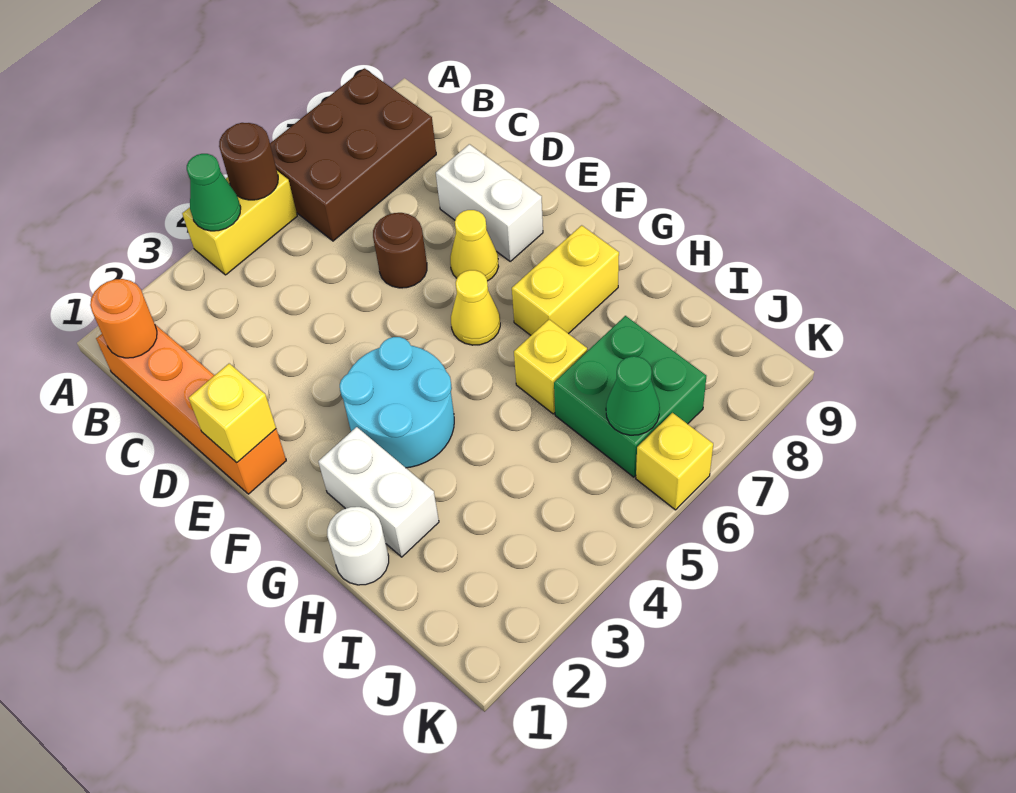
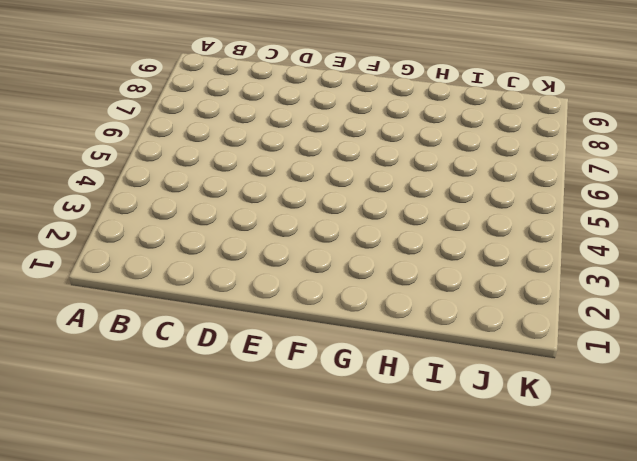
none -> yellow 1x2 brick [182,171,297,275]
none -> brown 2x3 brick [270,68,436,241]
none -> orange 1x4 brick [96,325,286,494]

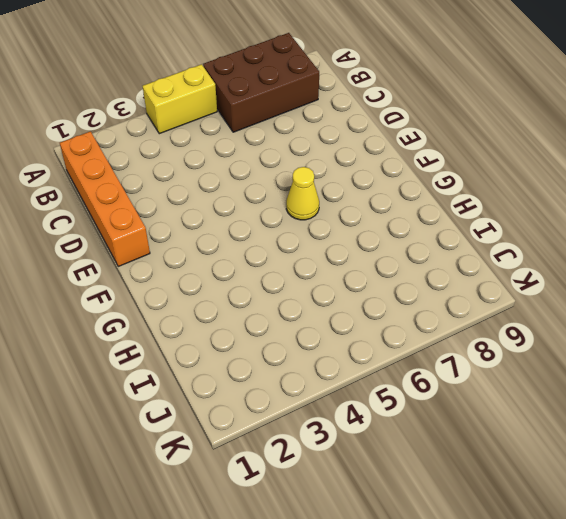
none -> brown 1x1 round brick [373,213,427,288]
none -> white 1x2 brick [436,144,543,261]
none -> yellow 1x1 cone [450,210,499,281]

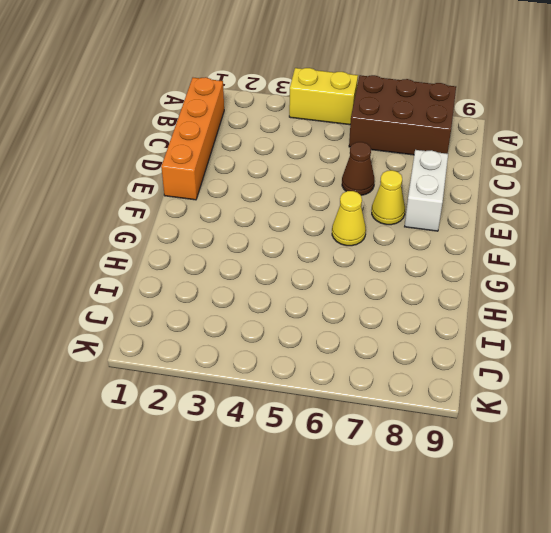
brown 1x1 cone [342,142,374,195] -> brown 1x1 round brick [373,213,427,288]
none -> cyan 2x2 round brick [340,337,454,468]
none -> white 1x2 brick [318,427,439,557]
none -> yellow 1x2 brick [512,225,619,335]

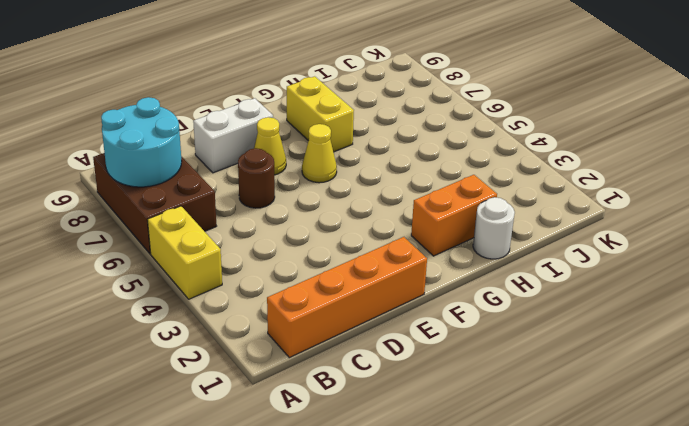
cyan 2x2 round brick [101,97,182,187] -> cyan 2x2 round brick moved to [340,337,454,468]
orange 1x2 brick [411,175,497,256] -> white 1x2 brick [318,427,439,557]
none -> yellow 1x1 brick [514,319,587,414]
none -> green 2x2 brick [554,316,706,477]
none -> yellow 1x1 brick [636,413,713,510]

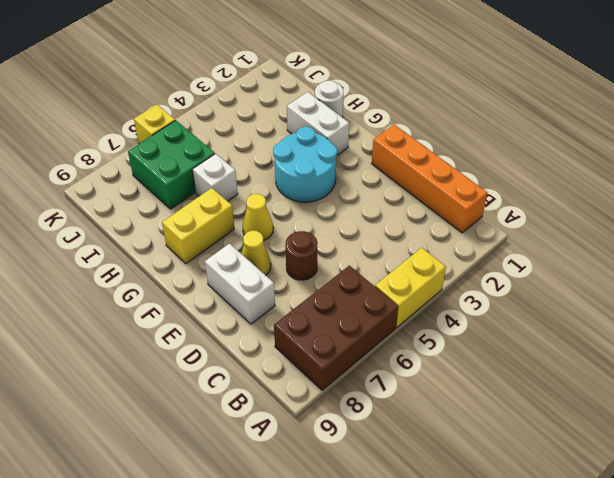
white 1x1 brick [192,154,238,201] -> yellow 1x1 brick [514,319,587,414]
none -> green 1x1 cone [187,154,241,231]
none -> brown 1x1 round brick [219,123,278,200]
none -> orange 1x1 round brick [90,279,157,358]

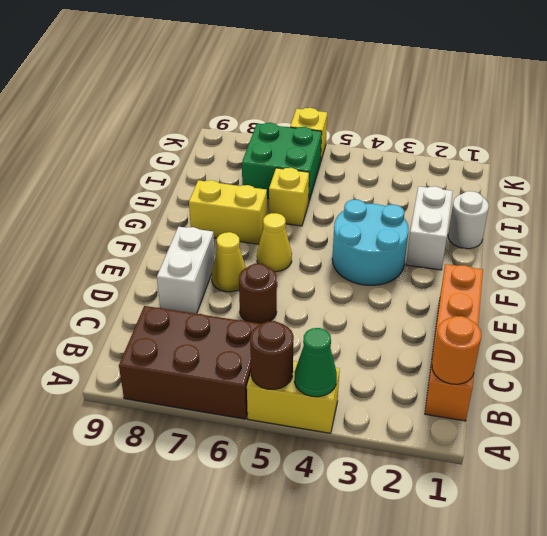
none -> yellow 1x1 brick [189,364,276,462]
none -> green 1x1 cone [606,356,660,435]

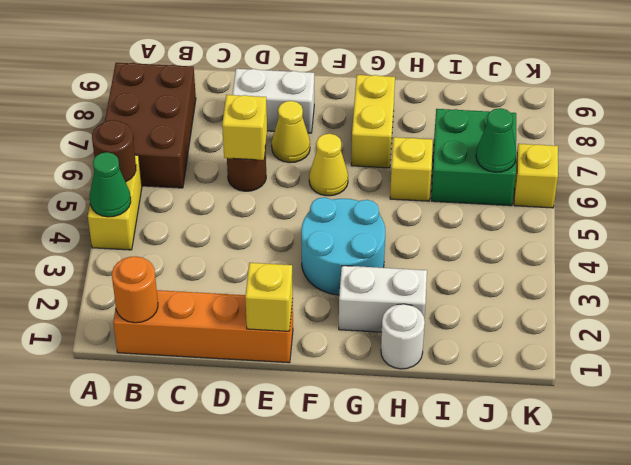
yellow 1x1 brick [222,95,267,160] -> none

